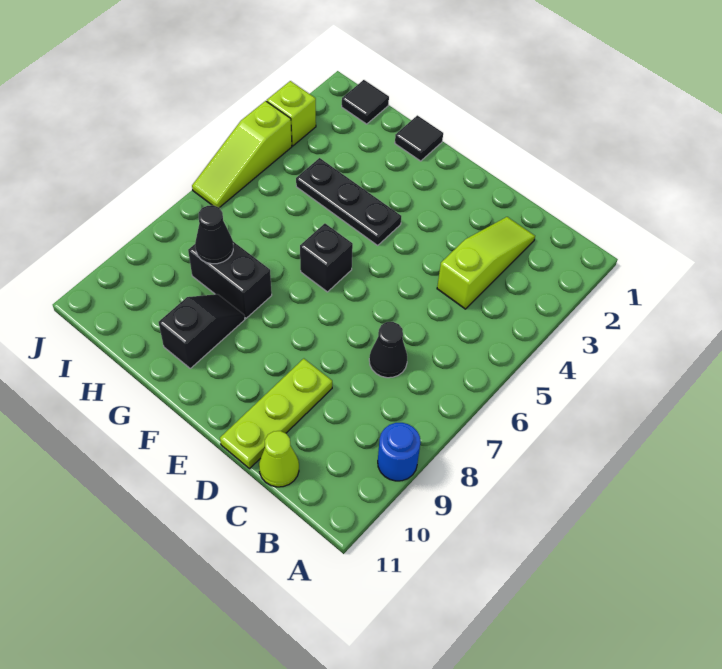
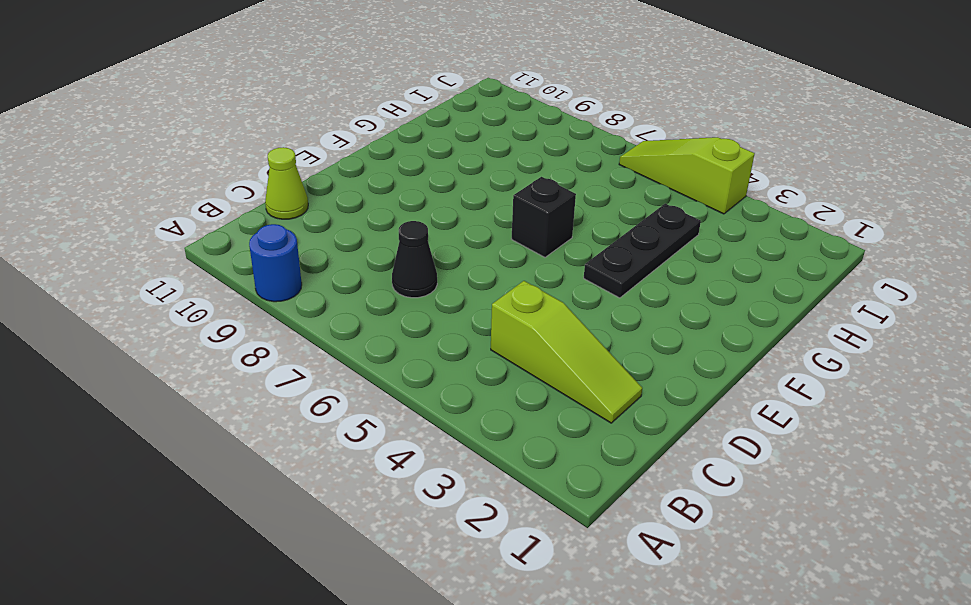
none -> lime 1x3 plate [220,359,332,469]
none -> black 1x1 tile [395,115,443,161]
none -> black 1x2 brick [188,242,272,318]

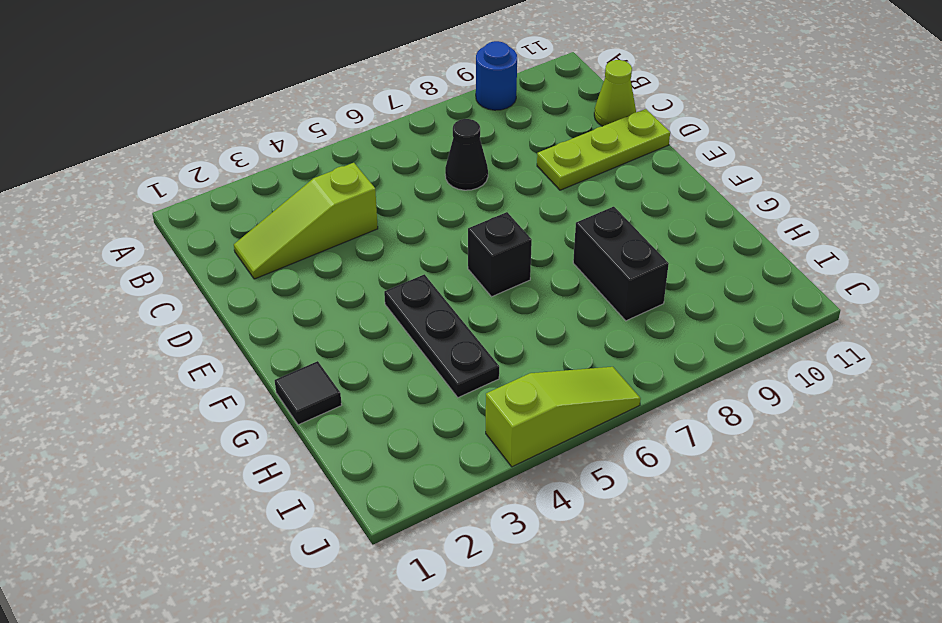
none -> black 1x2 slope [159,294,245,368]
none -> black 1x1 tile [342,80,389,124]
none -> lime 1x1 brick [267,81,316,146]

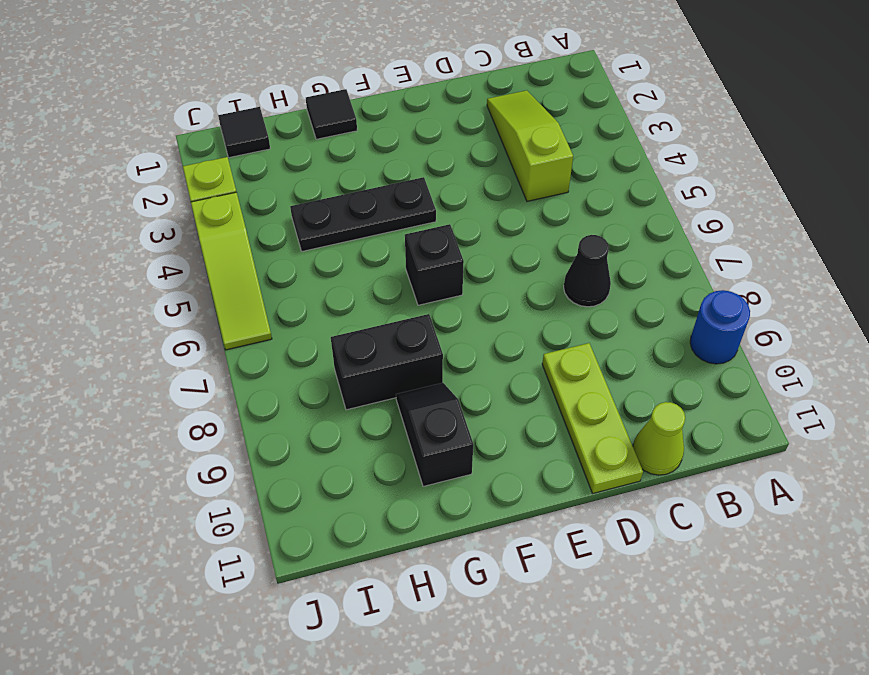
none -> black 1x1 cone [195,205,233,264]

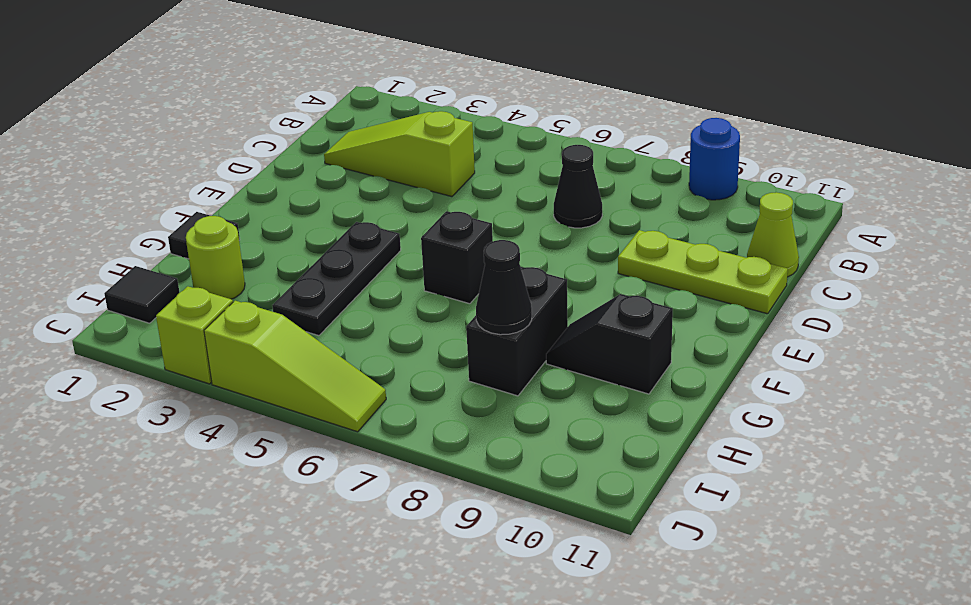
lime 1x1 round brick [186,216,245,299] -> none

